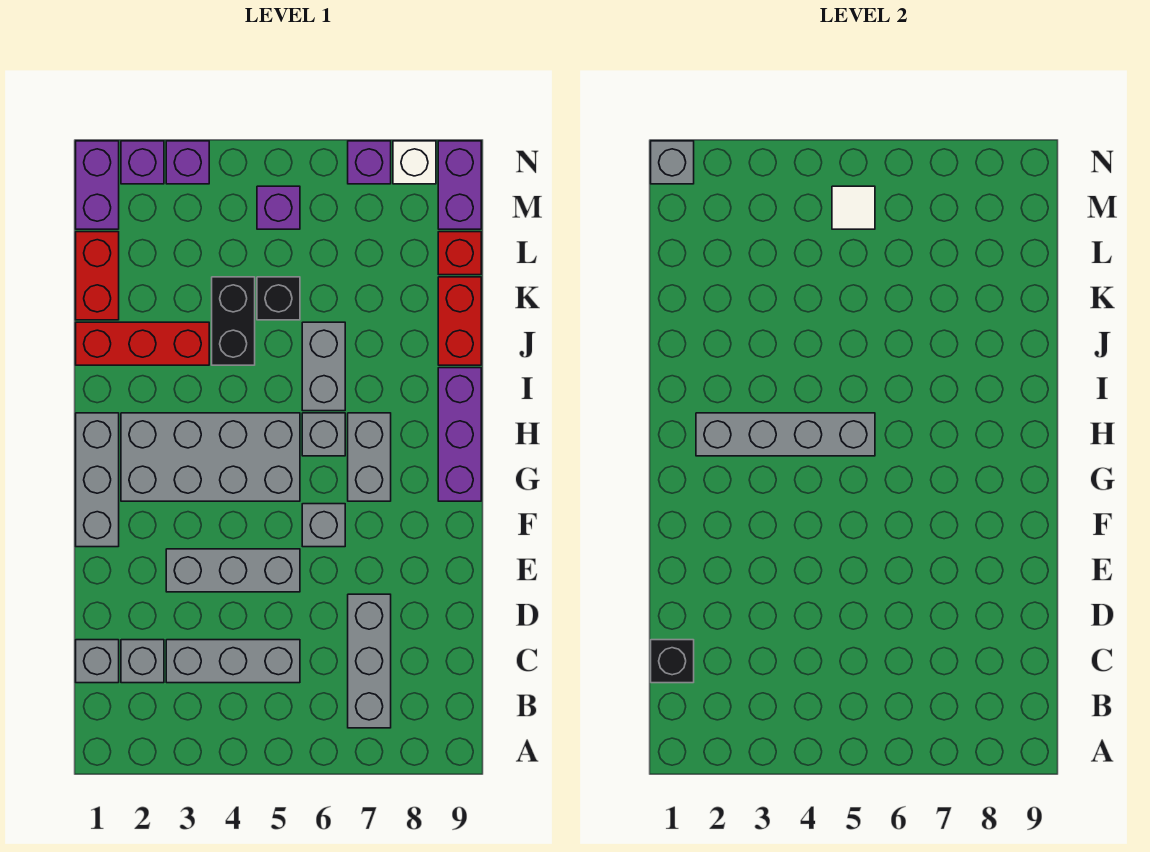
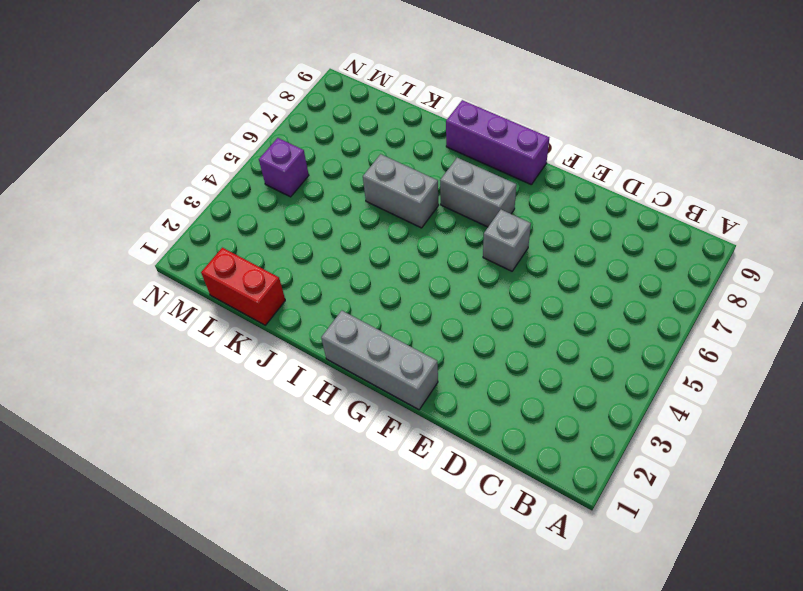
none -> grey 1x3 brick [348,594,391,728]
none -> grey 1x1 brick [76,640,119,683]
none -> grey 1x1 brick [121,640,164,683]

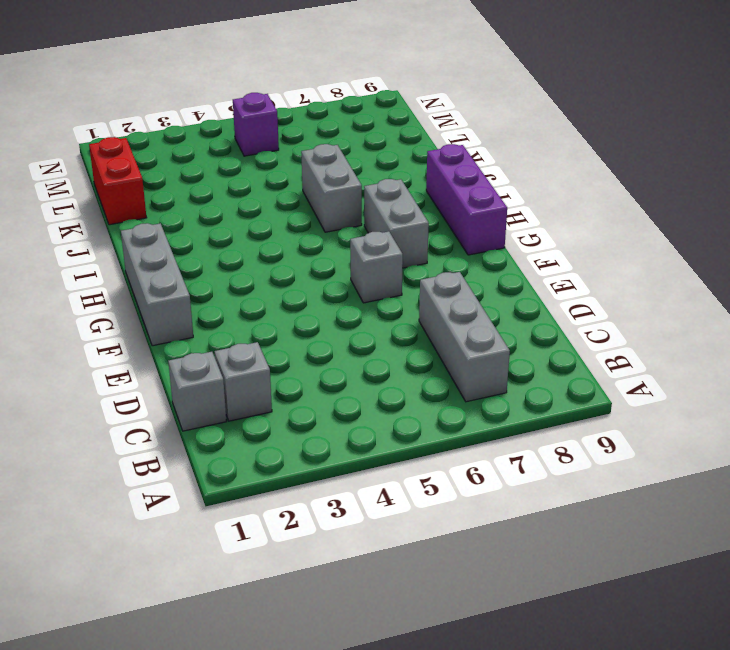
none -> grey 1x3 brick [166,640,300,683]
none -> grey 1x3 brick [166,549,300,592]
none -> grey 2x4 brick [121,413,300,501]

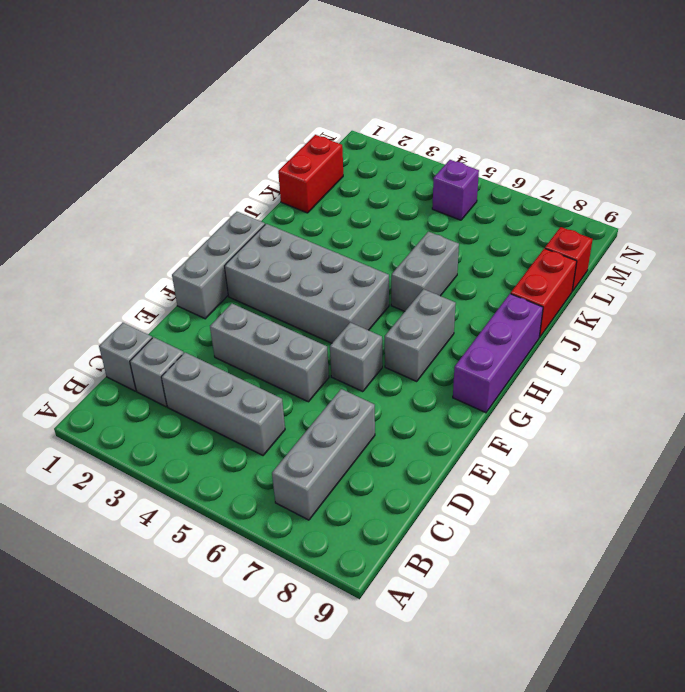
none -> grey 1x1 brick [302,413,345,456]
none -> red 1x3 brick [76,322,209,365]
none -> black 1x2 brick [212,277,255,365]

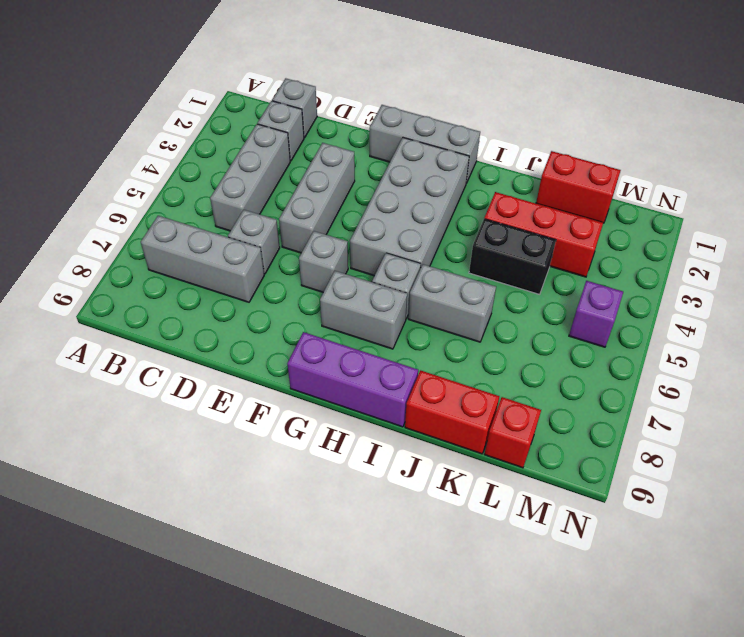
grey 1x1 brick [228,210,280,274] -> grey 1x1 brick moved to [651,141,694,184]
red 1x3 brick [484,192,603,277] -> red 1x3 brick turned to [76,322,209,365]
none -> black 1x1 brick [257,277,300,320]
none -> purple 1x2 brick [76,141,119,229]
none -> purple 1x2 brick [438,141,481,229]

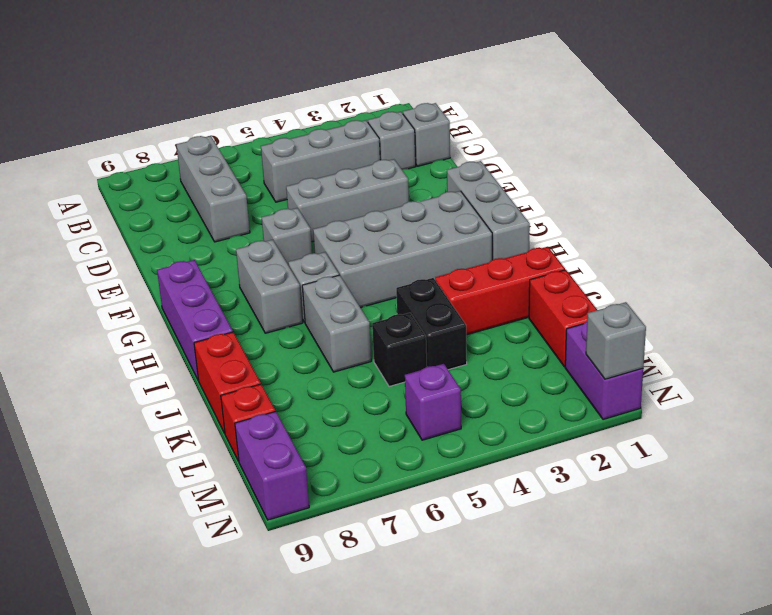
none -> purple 1x1 brick [121,141,164,184]
none -> purple 1x1 brick [166,141,209,184]
none -> purple 1x1 brick [348,141,391,184]

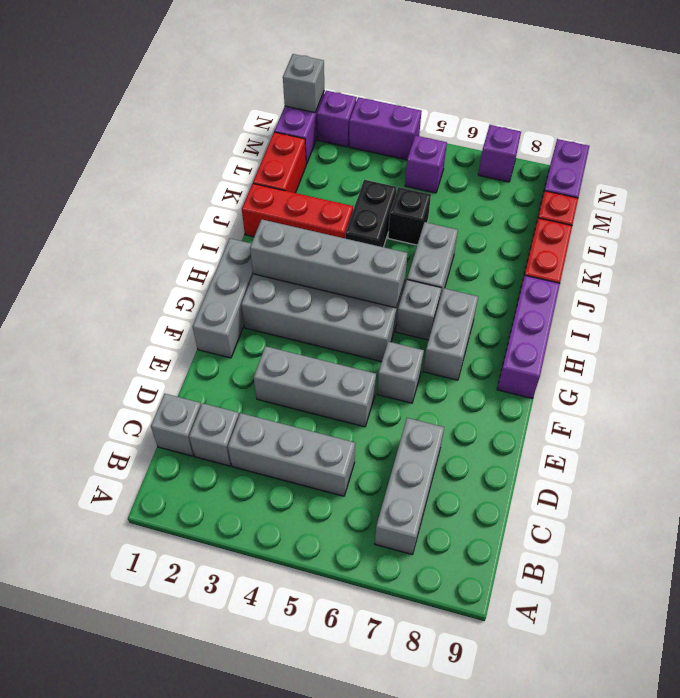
purple 1x2 brick [349,97,422,160] -> purple 1x1 brick [166,141,209,184]
none -> white 1x1 brick [393,141,436,184]
none -> black 1x1 brick [651,640,694,683]
none -> white 1x1 tile [832,186,875,229]

